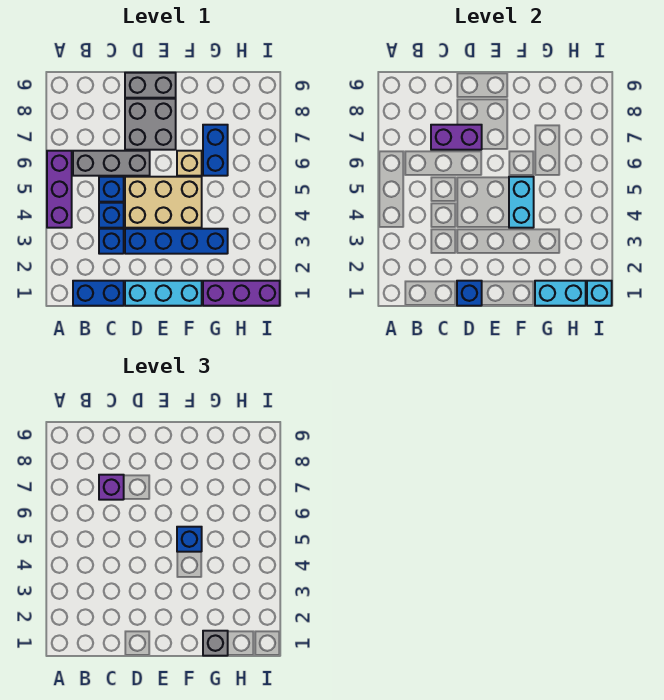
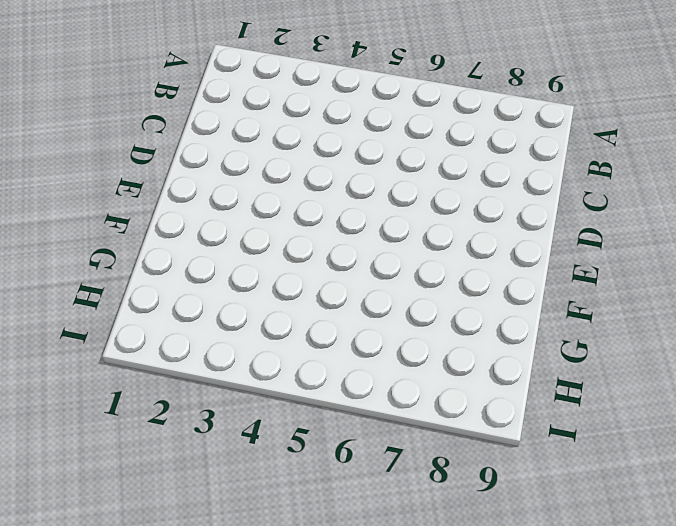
none -> purple 1x3 brick [47,151,72,228]
none -> blue 1x2 brick [73,281,124,306]
none -> grey 1x3 brick [73,151,150,176]

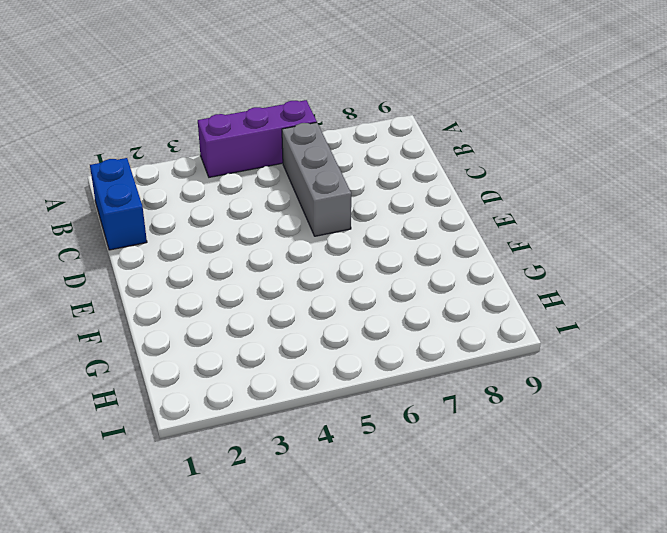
none -> blue 1x1 brick [99,229,124,254]
none -> blue 1x1 brick [99,203,124,228]
none -> blue 1x1 brick [99,177,124,202]

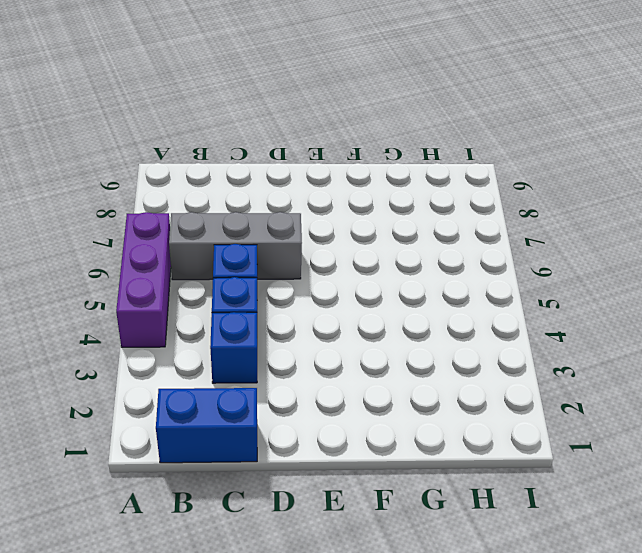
none -> cyan 1x3 brick [125,281,202,306]
none -> blue 1x4 brick [125,229,228,254]
none -> tan 2x3 brick [125,177,202,228]

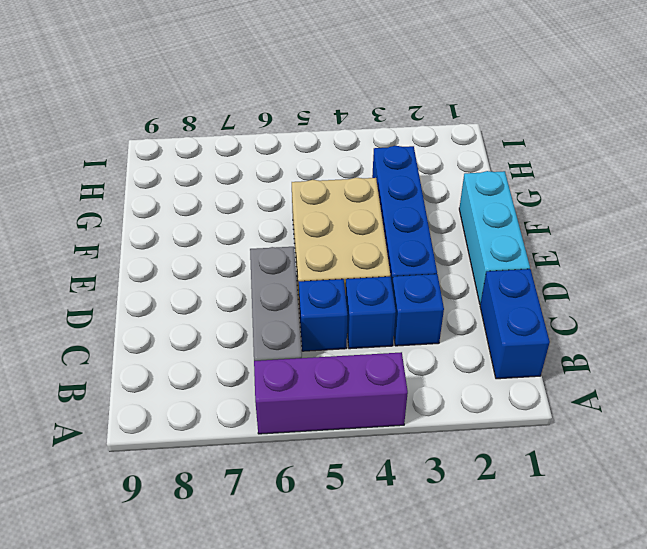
none -> grey 2x2 brick [125,99,176,150]
none -> grey 1x2 brick [125,73,176,98]
none -> tan 1x1 brick [177,151,202,176]

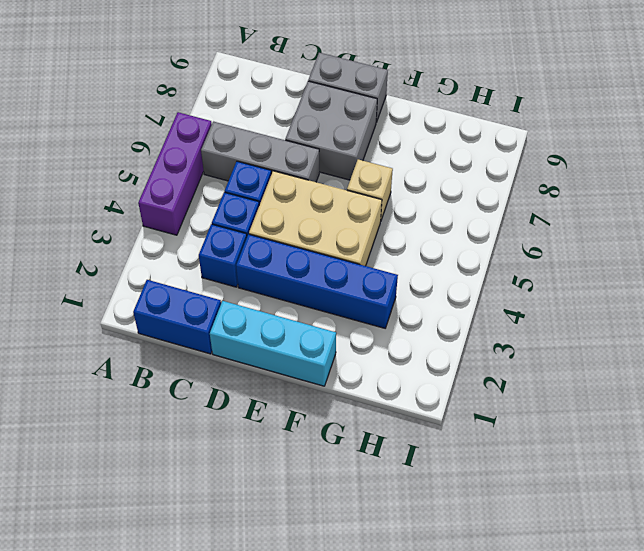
none -> purple 1x3 brick [203,281,280,306]
none -> blue 1x2 brick [203,125,228,176]
none -> purple 1x2 brick [431,125,482,150]

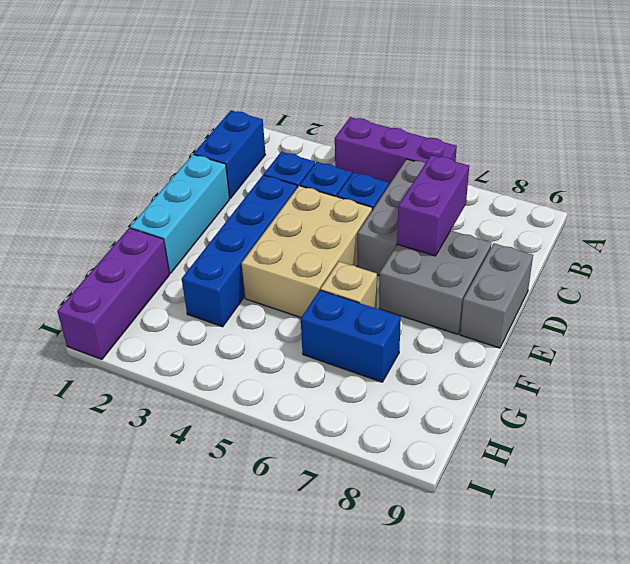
none -> blue 1x1 brick [457,281,482,306]
none -> cyan 1x2 brick [509,177,534,228]
none -> cyan 1x2 brick [535,281,586,306]

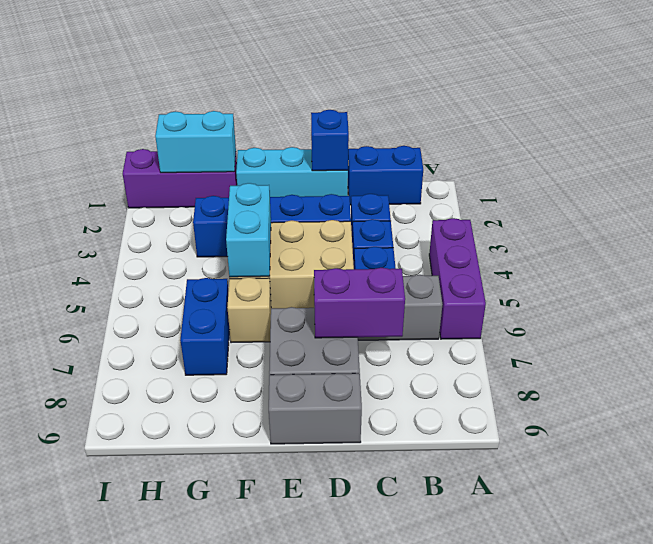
none -> cyan 1x1 brick [587,281,612,306]
none -> purple 1x1 brick [99,475,124,500]
none -> blue 1x1 brick [177,527,202,552]

